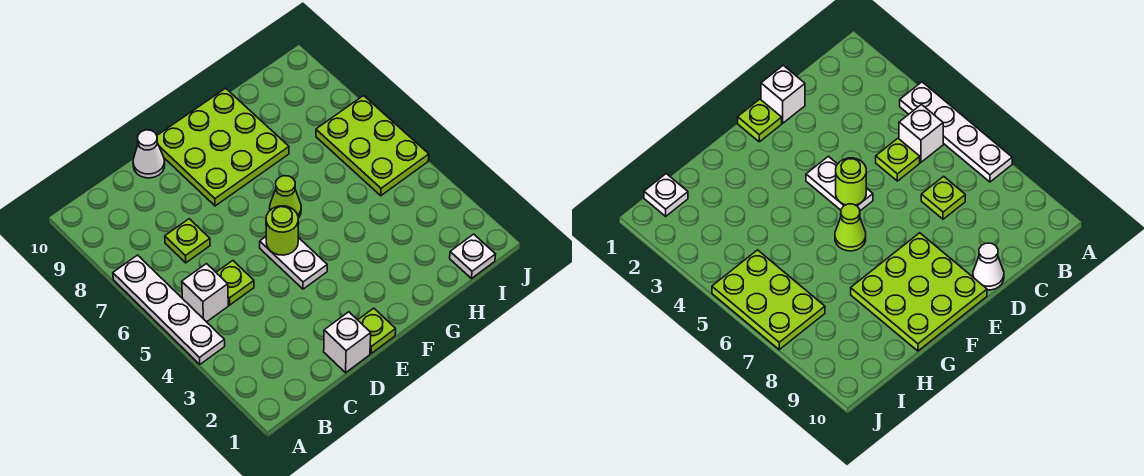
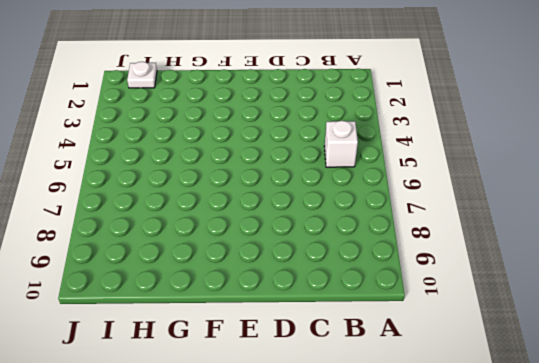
none -> white 1x4 plate [113,255,225,364]
none -> lime 1x1 plate [216,261,254,305]
none -> lime 1x1 plate [165,219,210,263]

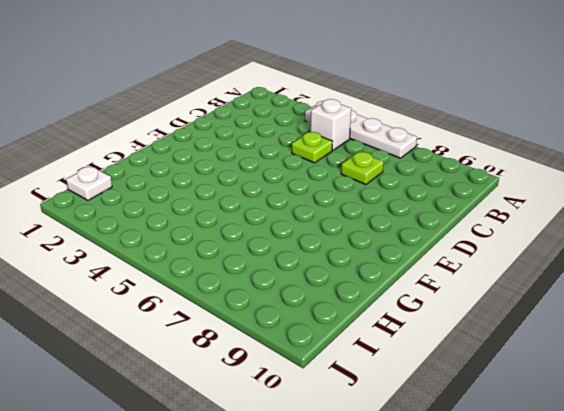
none -> white 1x1 brick [324,312,371,373]
none -> white 1x1 cone [133,130,165,178]
none -> lime 1x1 plate [358,308,396,354]

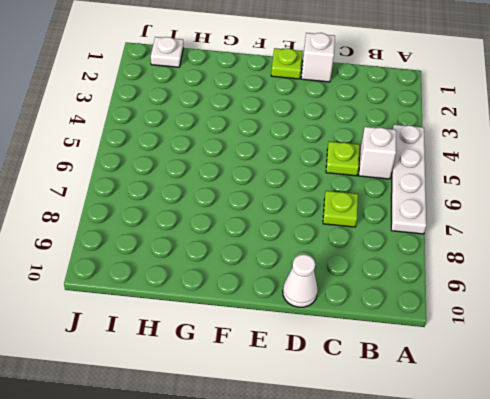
none -> white 1x2 plate [260,237,327,289]
none -> lime 3x3 plate [157,88,289,206]
none -> lime 1x1 cone [270,176,301,218]

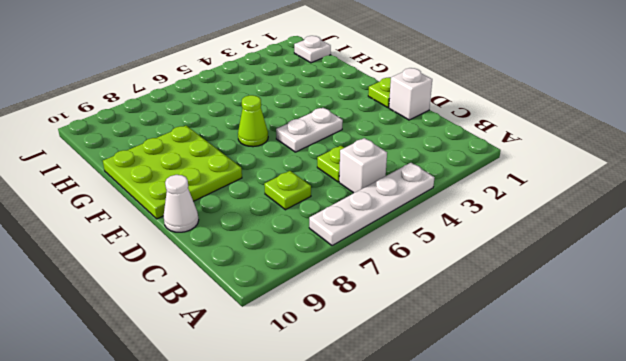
none -> lime 2x3 plate [316,96,429,196]
none -> lime 1x1 round brick [266,206,298,255]

